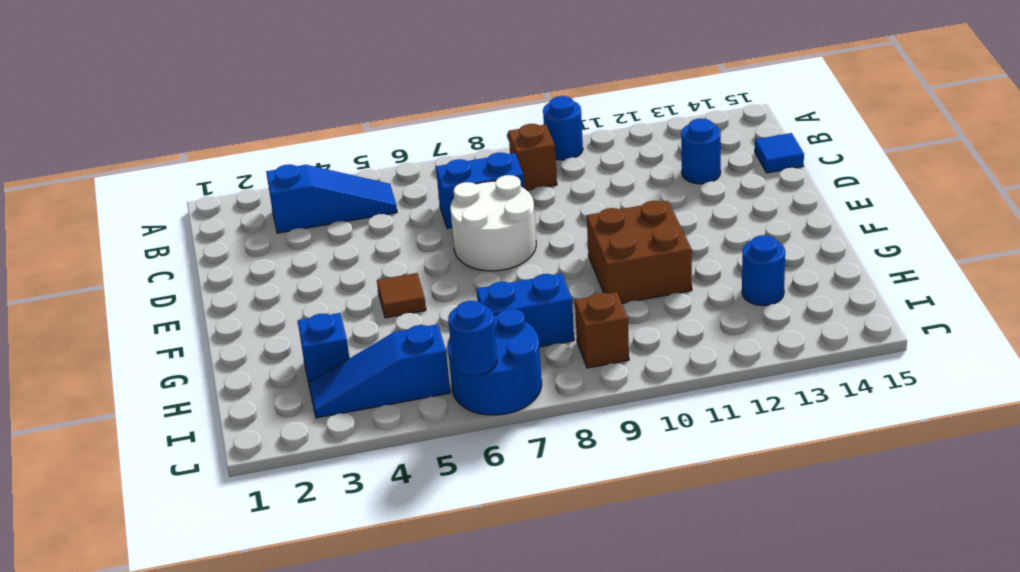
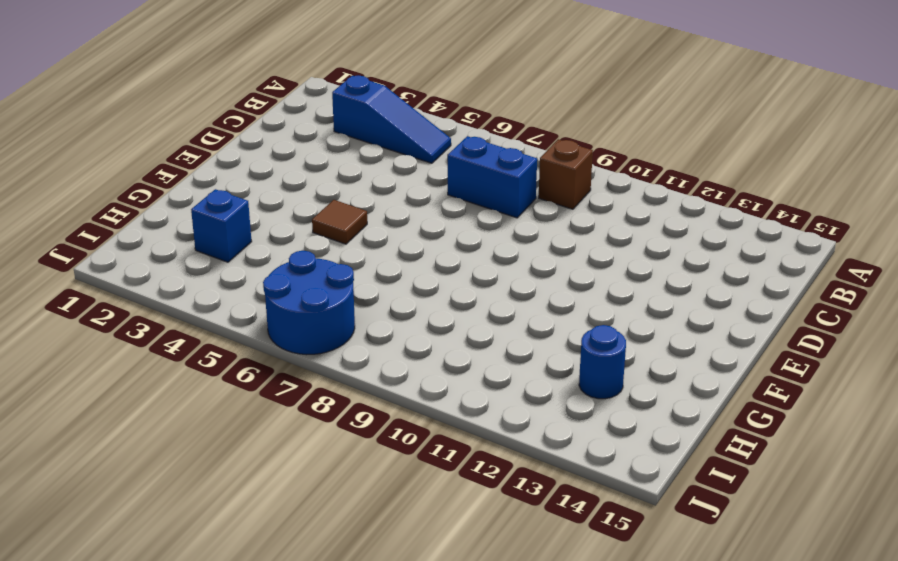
none -> blue 1x1 round brick [543,96,583,160]
none -> blue 1x1 round brick [681,118,721,184]
none -> blue 1x1 tile [755,133,804,173]

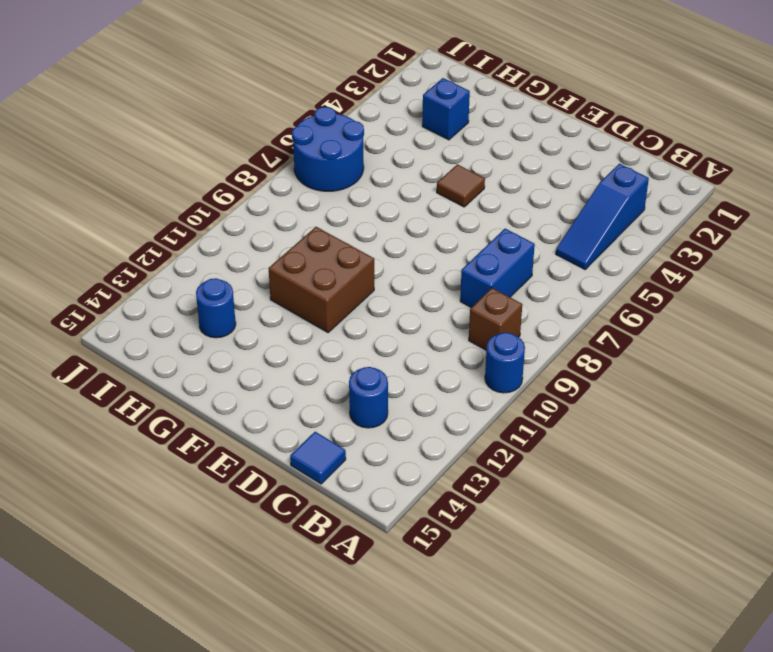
none -> white 2x2 round brick [450,175,536,271]
none -> blue 1x2 brick [476,273,574,347]
none -> blue 1x3 slope [309,324,450,418]

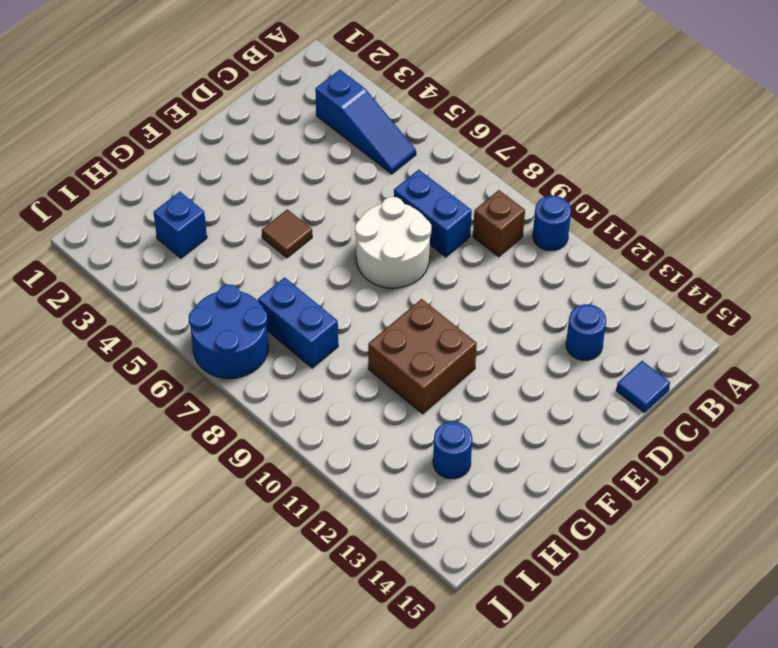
none -> blue 1x3 slope [309,324,450,418]
none -> brown 1x1 brick [575,292,629,368]
none -> blue 1x1 round brick [448,301,497,376]

